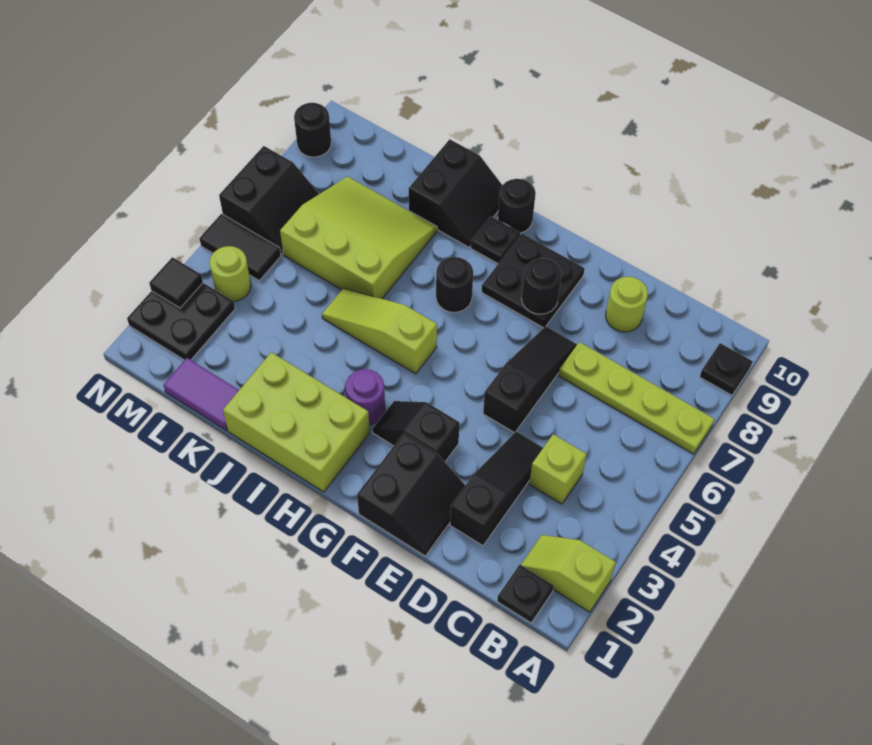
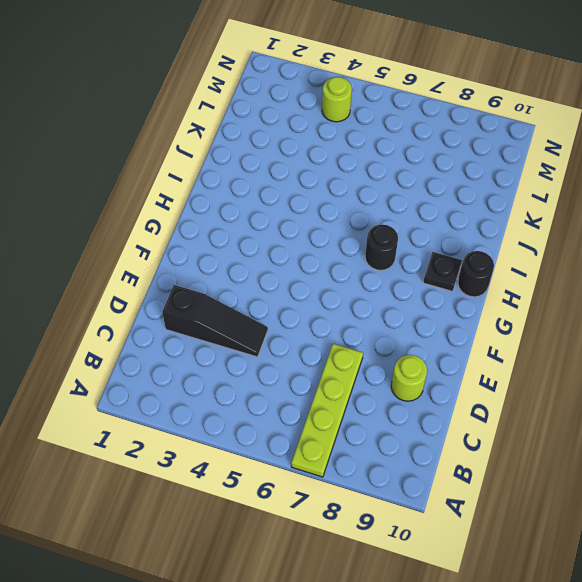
none -> lime 1x2 slope [521,535,616,612]
none -> black 1x1 plate [700,343,753,395]
none -> black 1x1 plate [497,565,554,623]

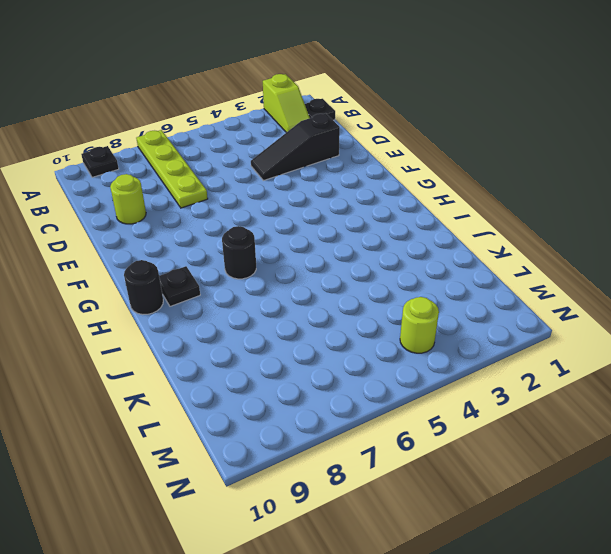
none -> lime 1x1 brick [529,434,587,504]
none -> black 2x2 slope [357,433,465,556]
none -> black 1x3 slope [483,326,577,433]

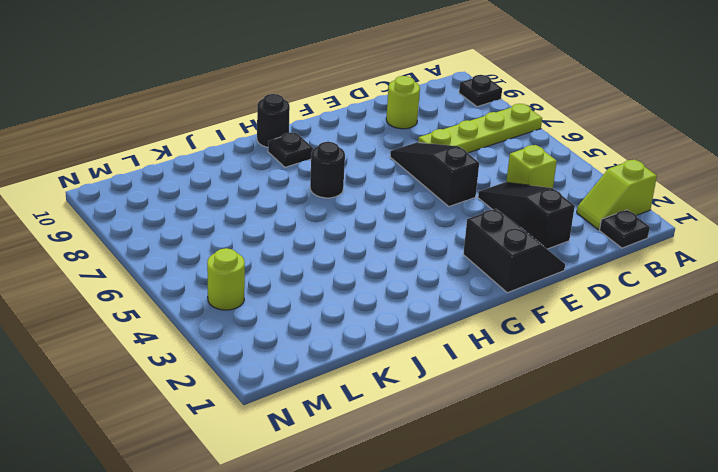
none -> black 1x2 slope [372,401,460,461]
none -> black 2x2 plate [482,234,585,328]
none -> lime 2x3 brick [223,352,370,492]

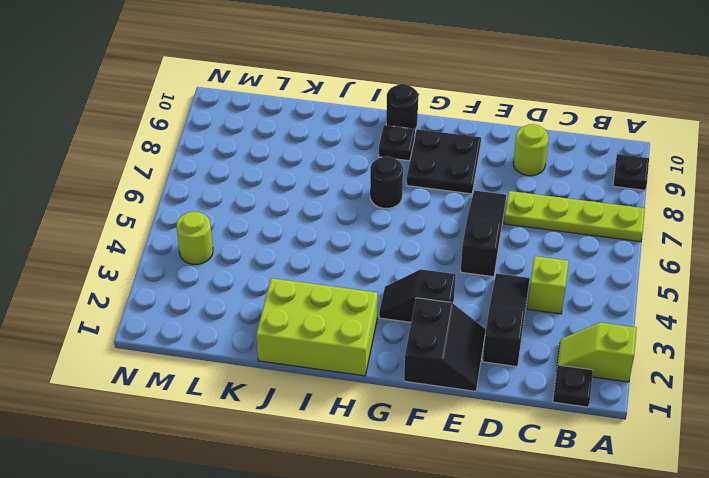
none -> purple 1x1 round brick [345,369,385,425]
none -> lime 1x3 slope [322,288,437,374]
none -> black 2x2 slope [409,139,502,247]

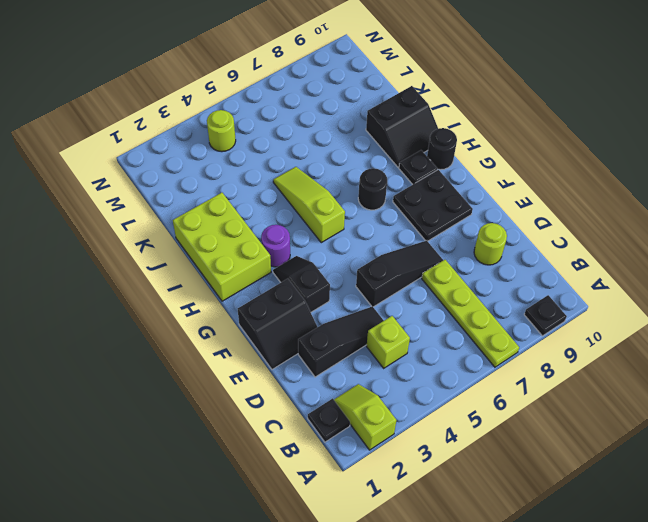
none -> lime 3x3 slope [280,177,437,299]
none -> purple 1x2 tile [163,358,239,430]
none -> black 2x2 plate [127,283,235,360]

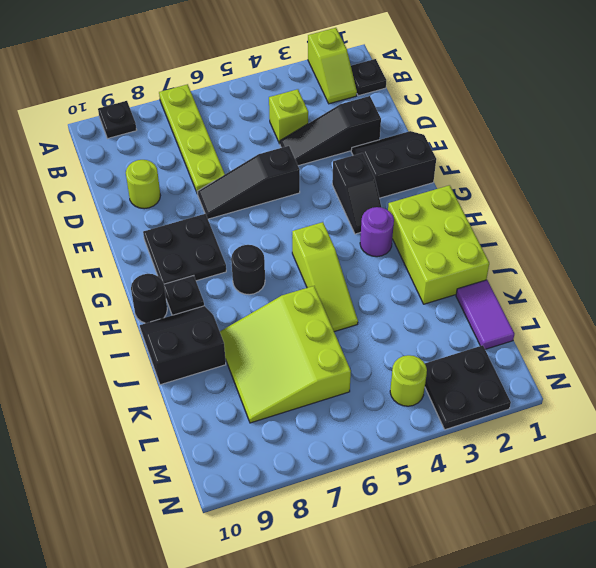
none -> black 1x2 tile [199,214,281,281]
none -> black 2x2 slope [219,146,319,254]
none -> black 1x1 round brick [294,103,331,157]

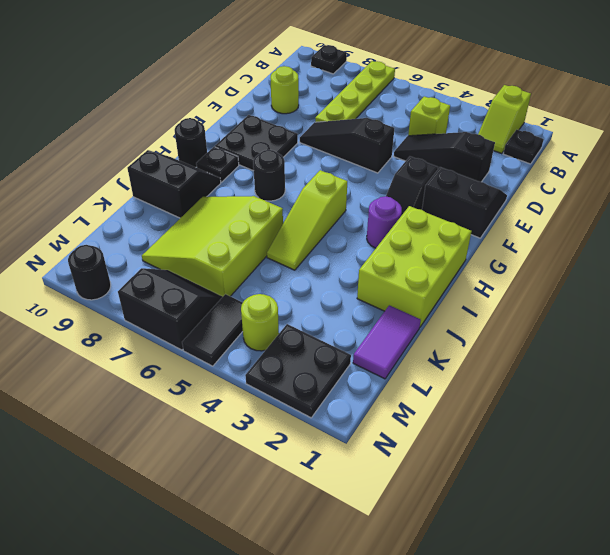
none -> black 1x1 round brick [521,258,562,314]
none -> black 1x1 tile [149,257,203,308]

